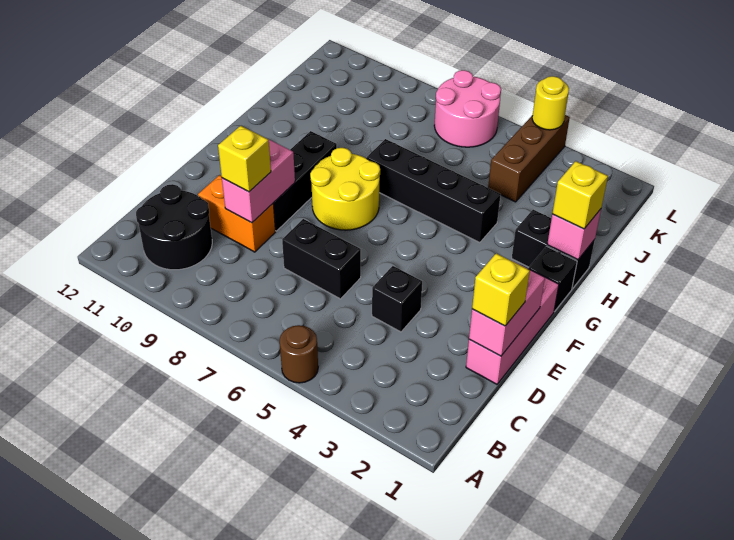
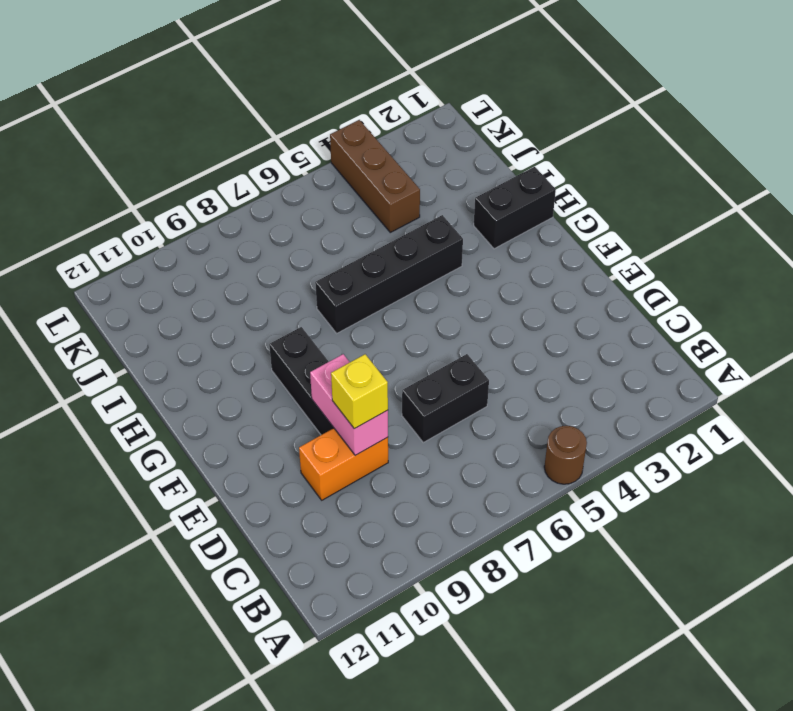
none -> black 2x2 round brick [136,184,212,270]
none -> pink 1x3 brick [466,277,559,384]
none -> black 1x1 brick [372,266,422,332]

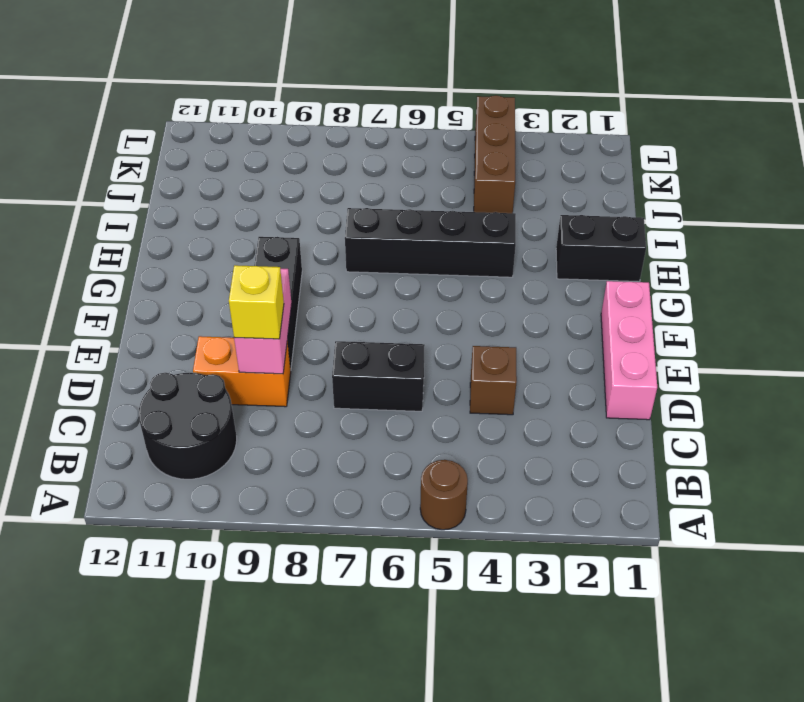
brown 1x1 brick [470,346,517,415] -> black 1x1 brick [372,266,422,332]
none -> yellow 2x2 round brick [310,148,380,230]
none -> black 1x1 brick [528,246,577,312]
none -> pink 2x2 round brick [434,70,501,147]

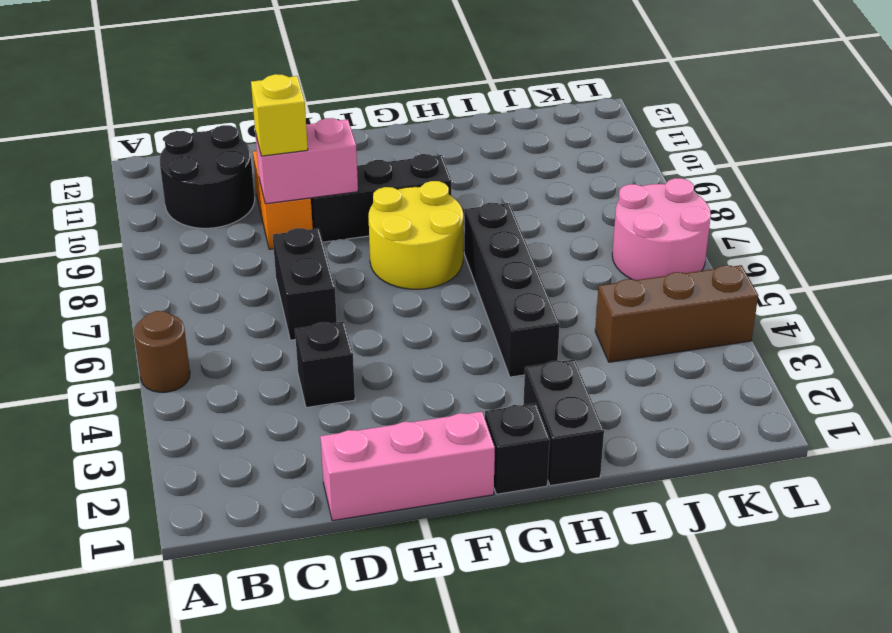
none -> pink 1x2 brick [469,270,545,356]
none -> pink 1x1 brick [547,209,601,260]
none -> yellow 1x1 round brick [532,76,569,130]

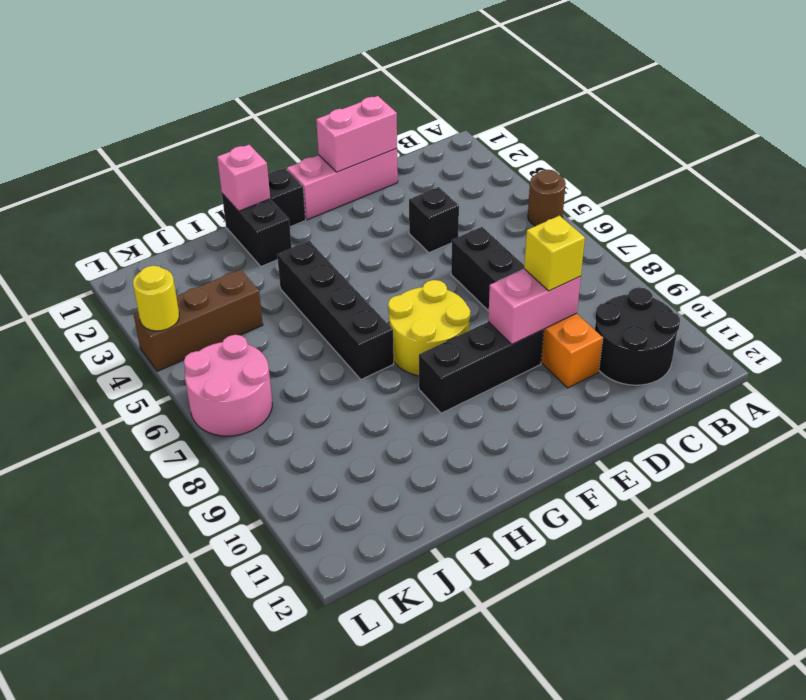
none -> yellow 1x1 brick [472,253,530,326]
none -> yellow 1x1 brick [552,161,608,229]

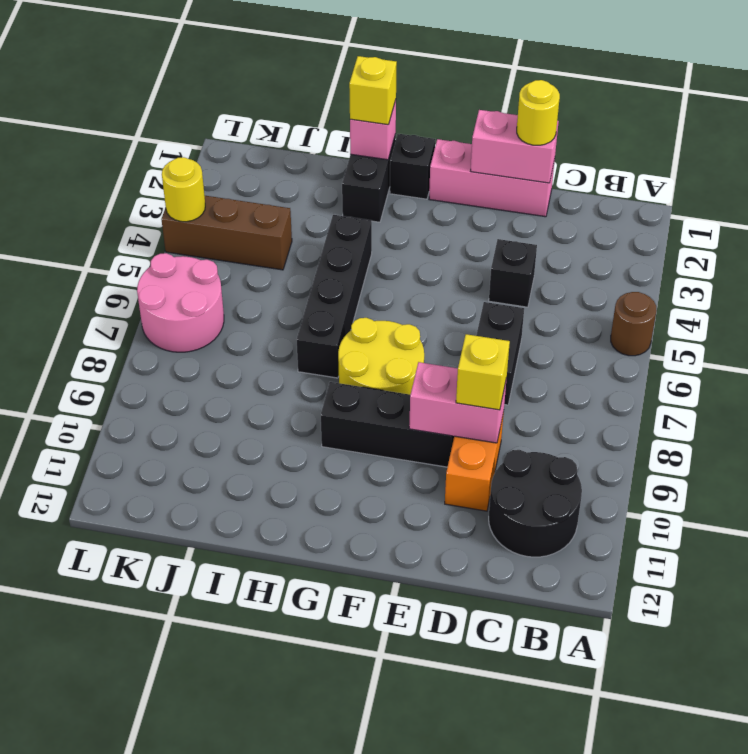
yellow 1x1 round brick [517,80,560,145] -> yellow 1x1 brick [472,253,530,326]

